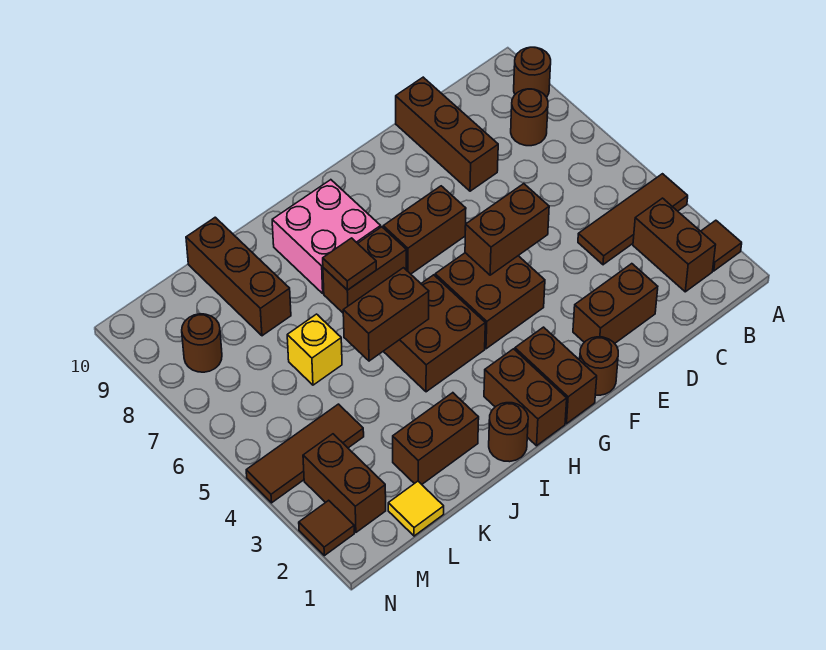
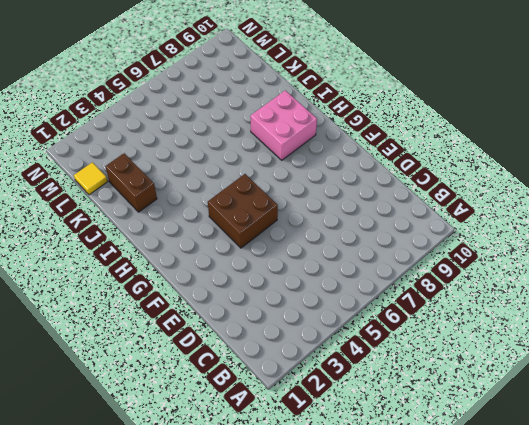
none -> brown 1x1 tile [701,220,742,271]
none -> brown 1x3 tile [578,174,688,265]
none -> brown 1x1 round brick [514,47,551,97]

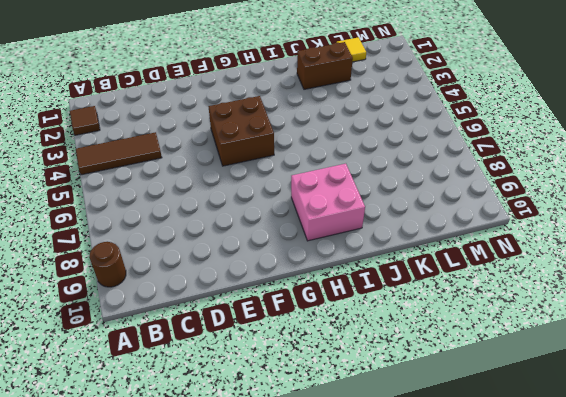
none -> brown 1x2 brick [633,198,715,292]
none -> brown 1x1 round brick [511,89,548,146]
none -> brown 1x2 brick [573,264,658,344]

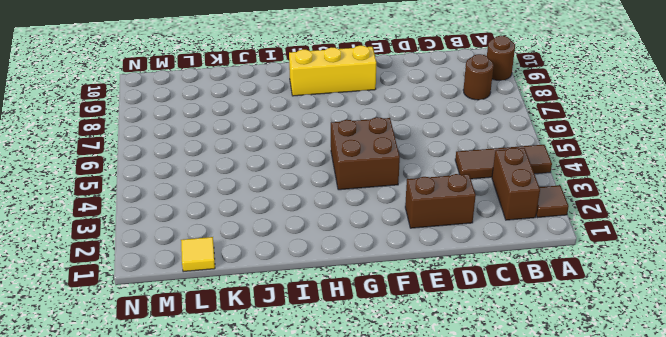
yellow 1x3 brick [289,46,376,96] -> pink 2x2 brick [272,180,381,293]
none -> brown 1x3 brick [396,77,498,191]
none -> brown 1x1 round brick [580,337,618,395]
none -> brown 1x2 brick [383,186,466,274]

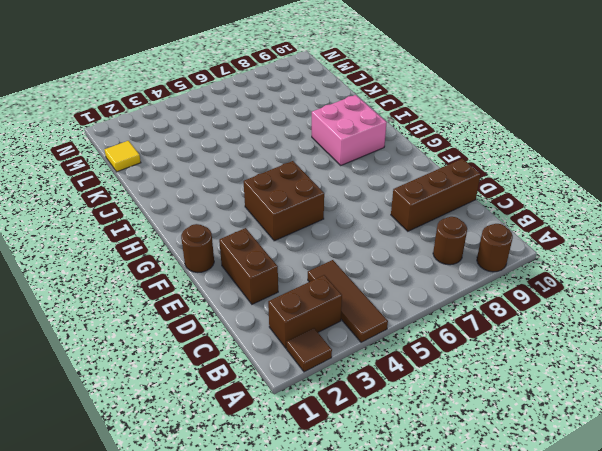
none -> brown 1x2 brick [383,186,466,274]
none -> brown 1x2 brick [515,327,597,424]
none -> brown 1x2 brick [484,349,567,446]

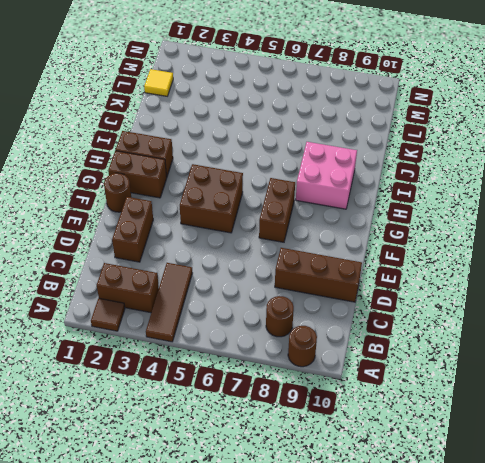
none -> brown 2x2 brick [383,275,485,392]
none -> brown 1x2 brick [323,227,406,313]
none -> brown 1x1 round brick [489,403,528,462]

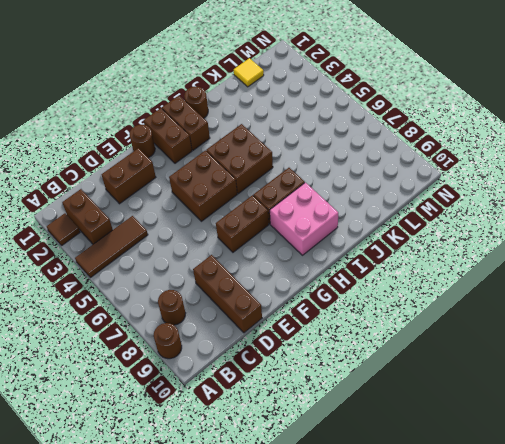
none -> brown 1x2 brick [393,393,479,484]
none -> yellow 1x1 brick [287,314,342,385]
none -> brown 1x3 brick [186,217,291,336]

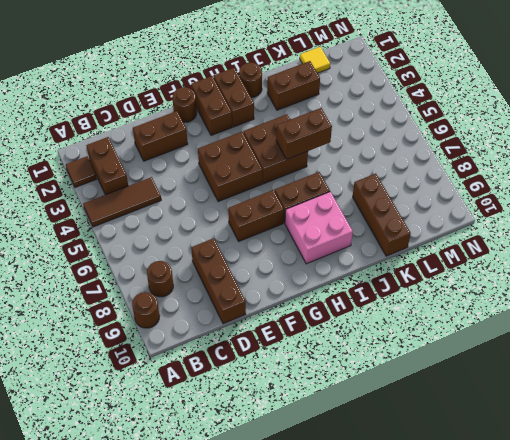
none -> yellow 1x1 brick [287,314,342,385]
none -> brown 1x3 tile [246,404,364,503]
none -> brown 1x2 brick [303,434,386,532]

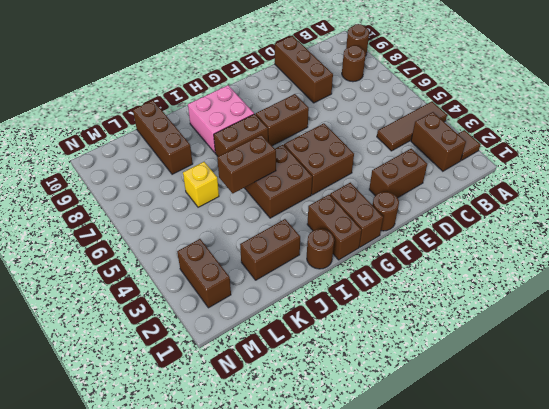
none -> yellow 1x1 tile [388,481,444,536]
none -> brown 1x3 tile [246,404,364,503]
none -> brown 1x1 round brick [182,314,222,372]

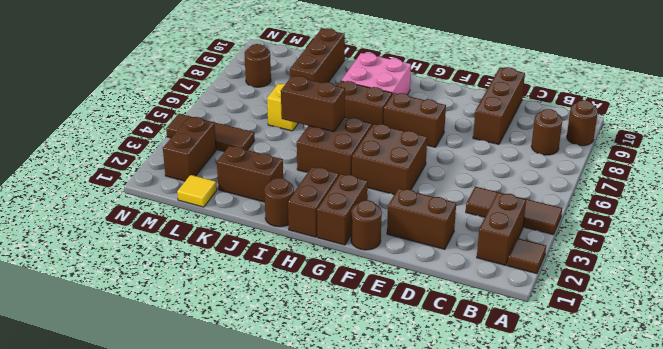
none -> brown 1x1 tile [299,500,354,556]
none -> brown 1x2 brick [465,184,549,275]
none -> brown 1x1 tile [323,238,376,290]

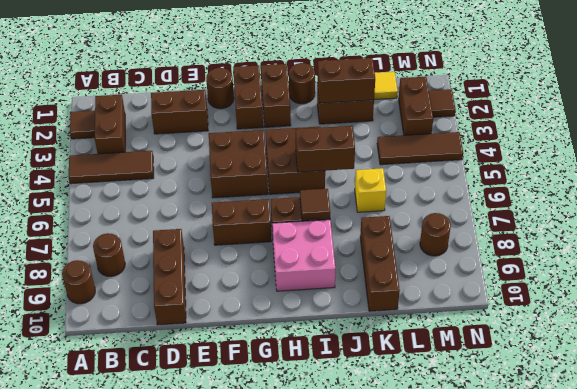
brown 1x2 brick [317,58,375,103] -> brown 1x2 brick moved to [465,184,549,275]

